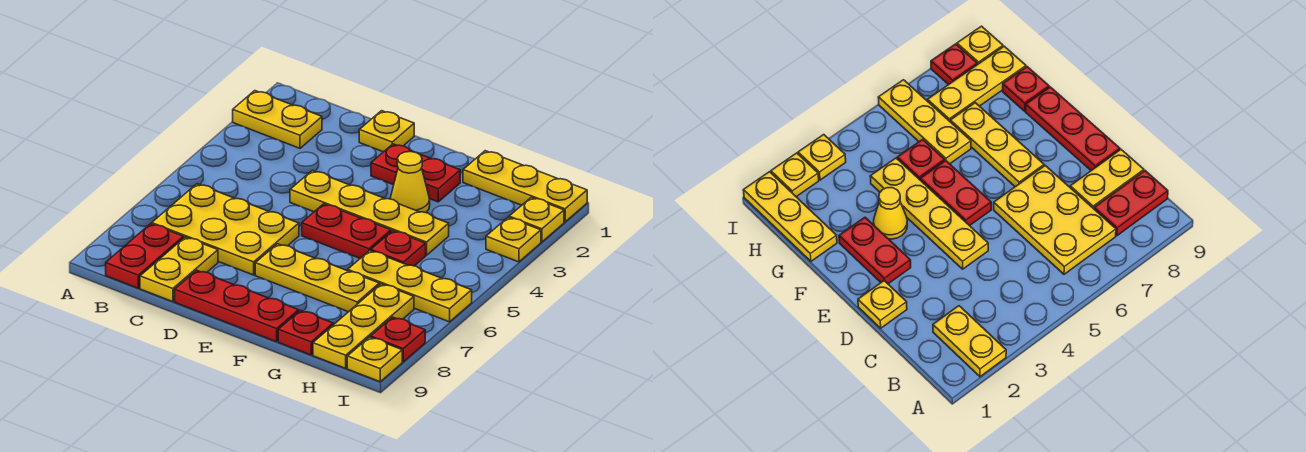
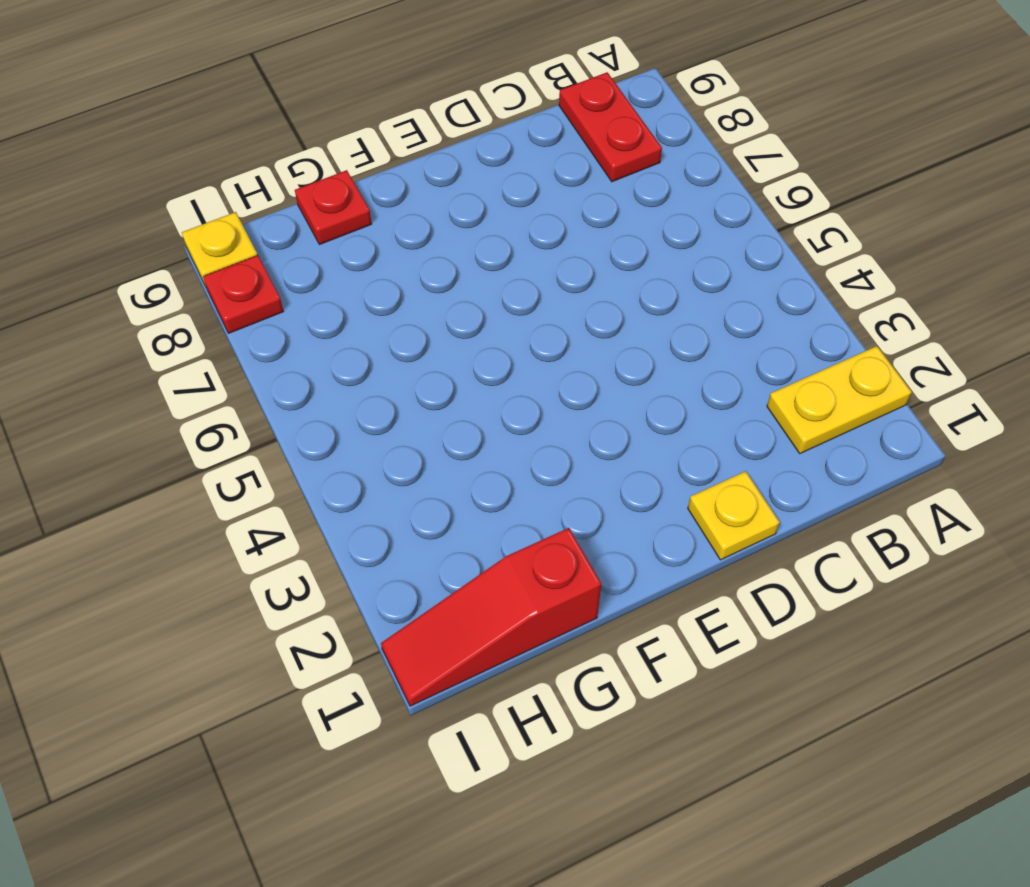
red 1x3 slope [381,528,601,706] -> yellow 1x3 plate [463,151,587,222]
none -> yellow 2x3 plate [152,184,299,275]
none -> yellow 1x2 plate [140,237,218,302]
none -> yellow 1x4 plate [290,171,449,255]

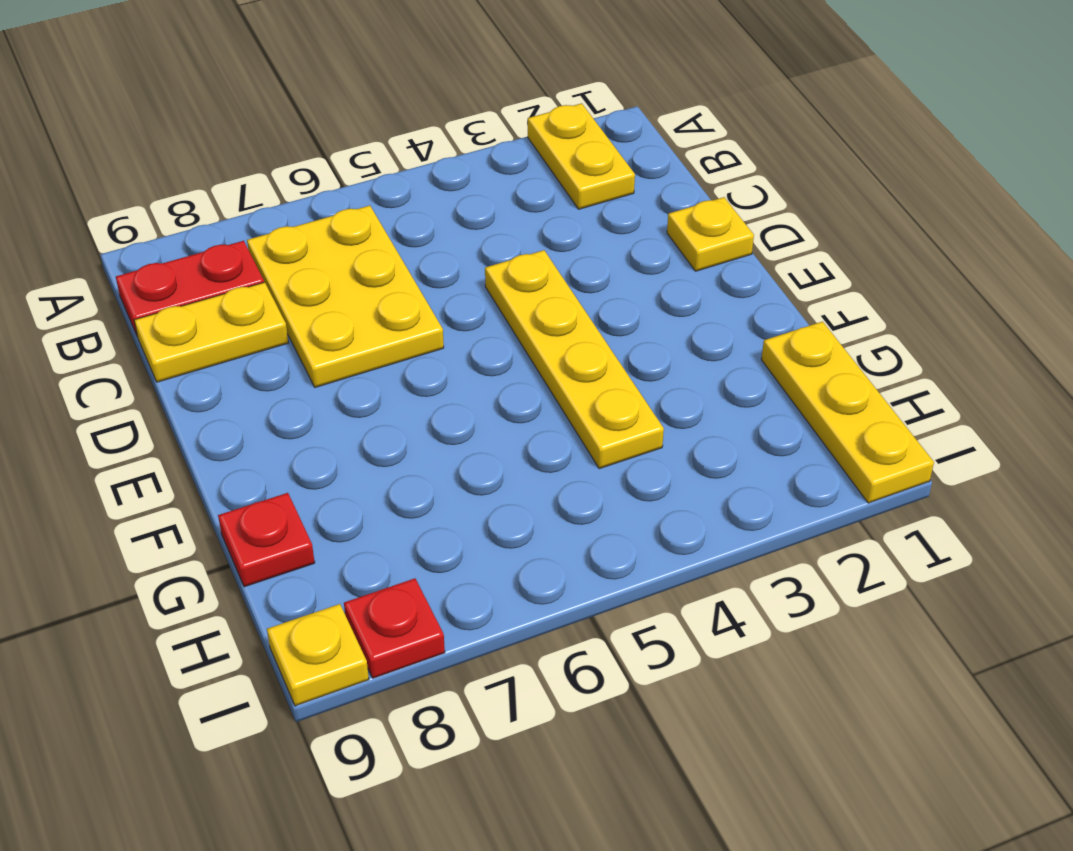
none -> red 1x3 plate [175,270,299,342]
none -> red 1x2 plate [371,144,460,202]
none -> red 1x2 plate [302,204,391,258]

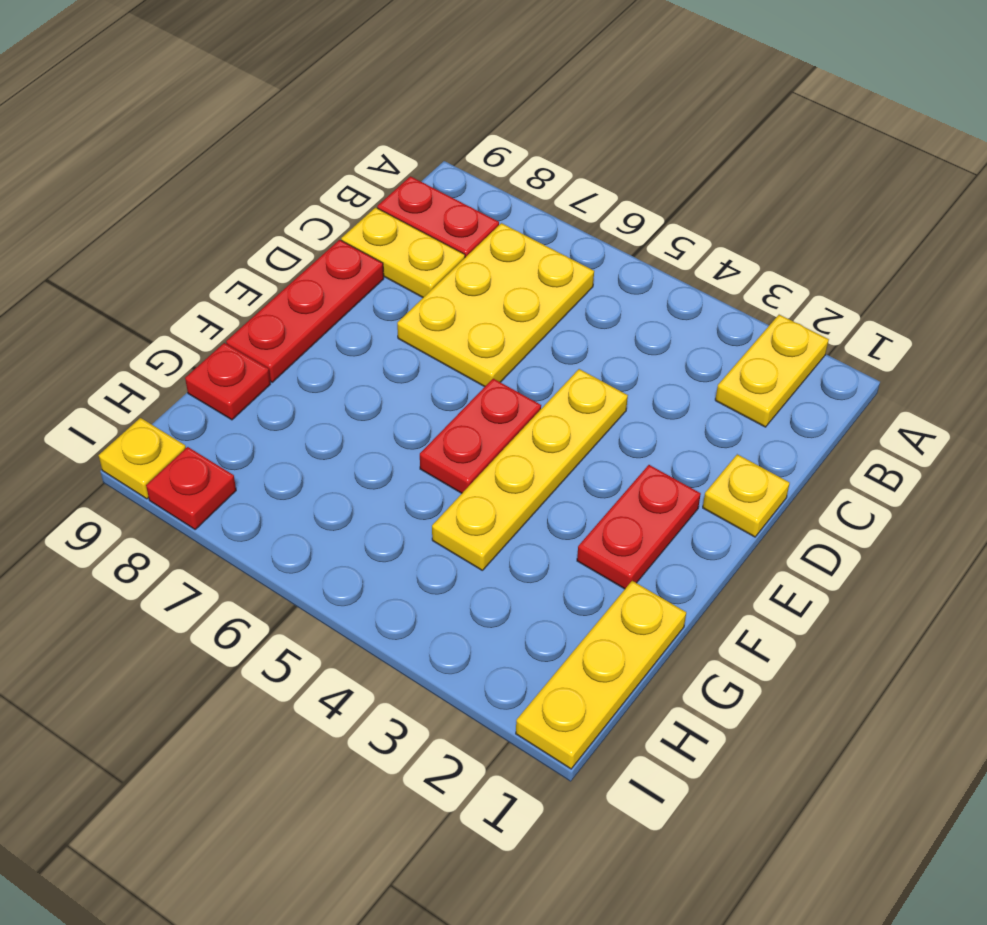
none -> yellow 1x3 plate [255,244,379,312]
none -> yellow 1x1 cone [390,152,430,213]
none -> red 1x1 plate [371,231,426,266]

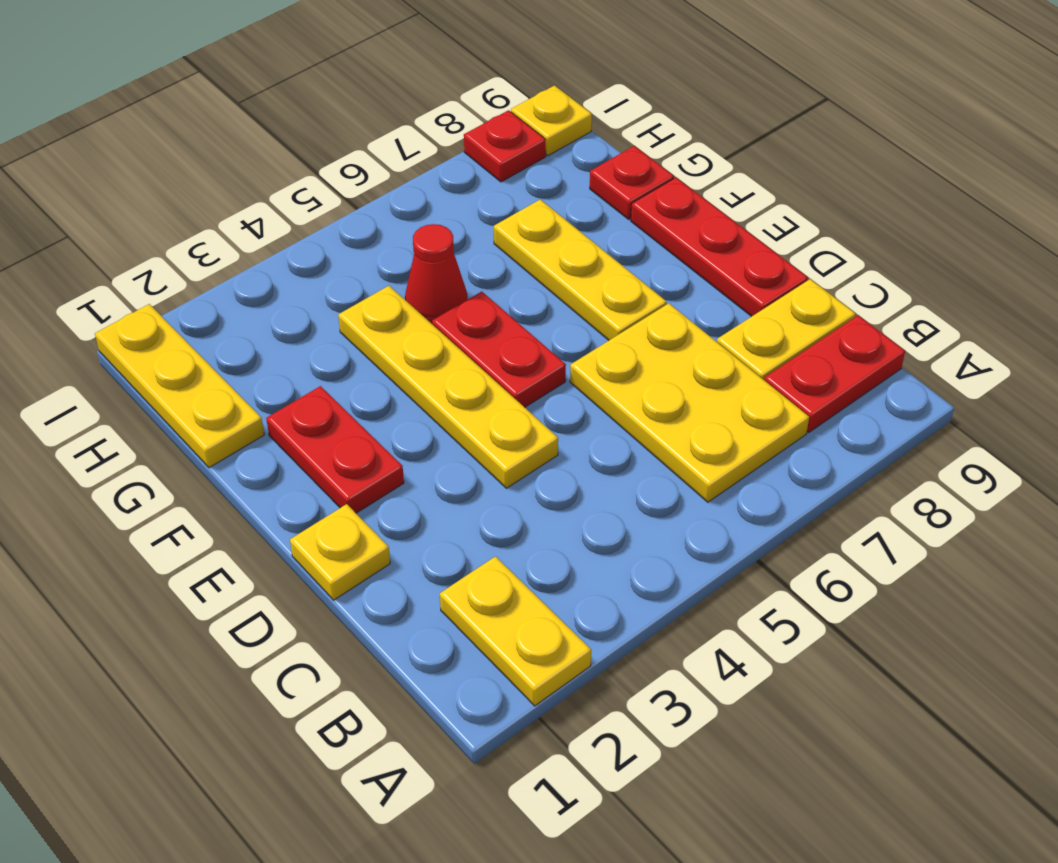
red 1x1 cone [405,224,467,324] -> red 1x1 plate [371,231,426,266]
none -> yellow 1x1 cone [390,152,430,213]
none -> yellow 1x3 plate [348,251,472,322]
none -> yellow 1x3 plate [313,284,414,368]

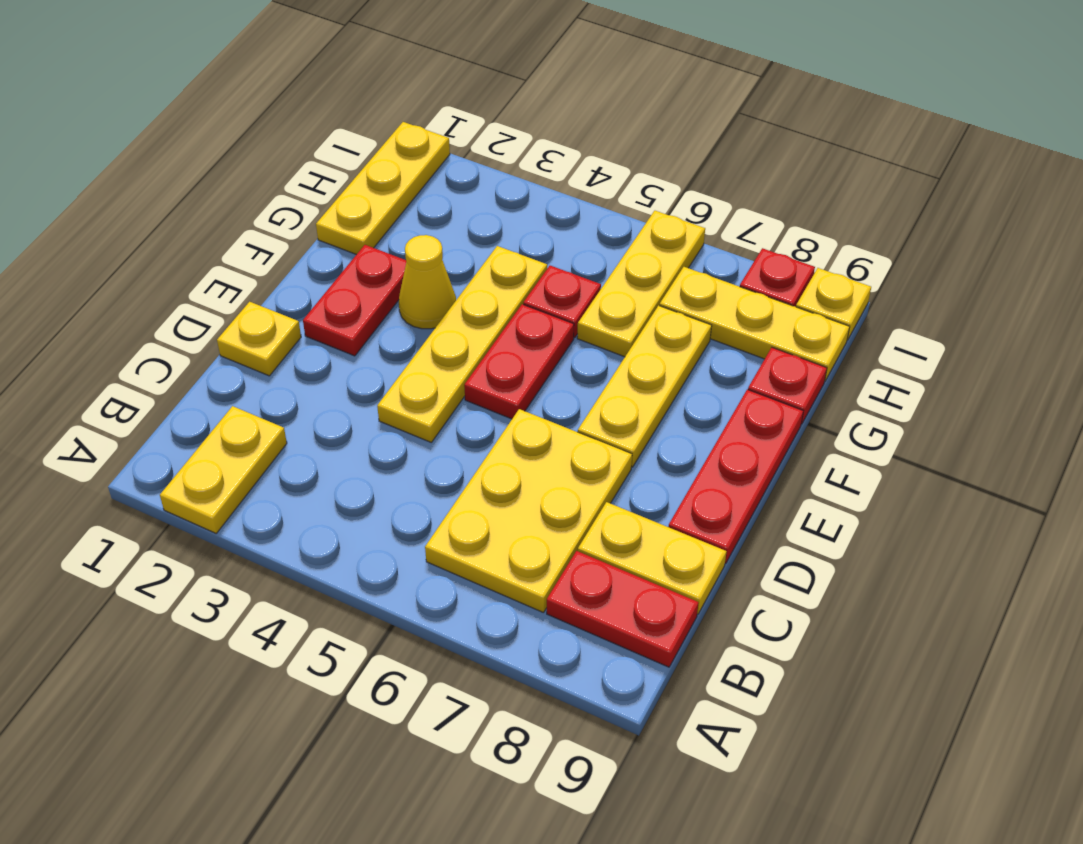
none -> yellow 1x1 plate [509,197,564,242]
none -> yellow 1x1 plate [486,217,541,262]

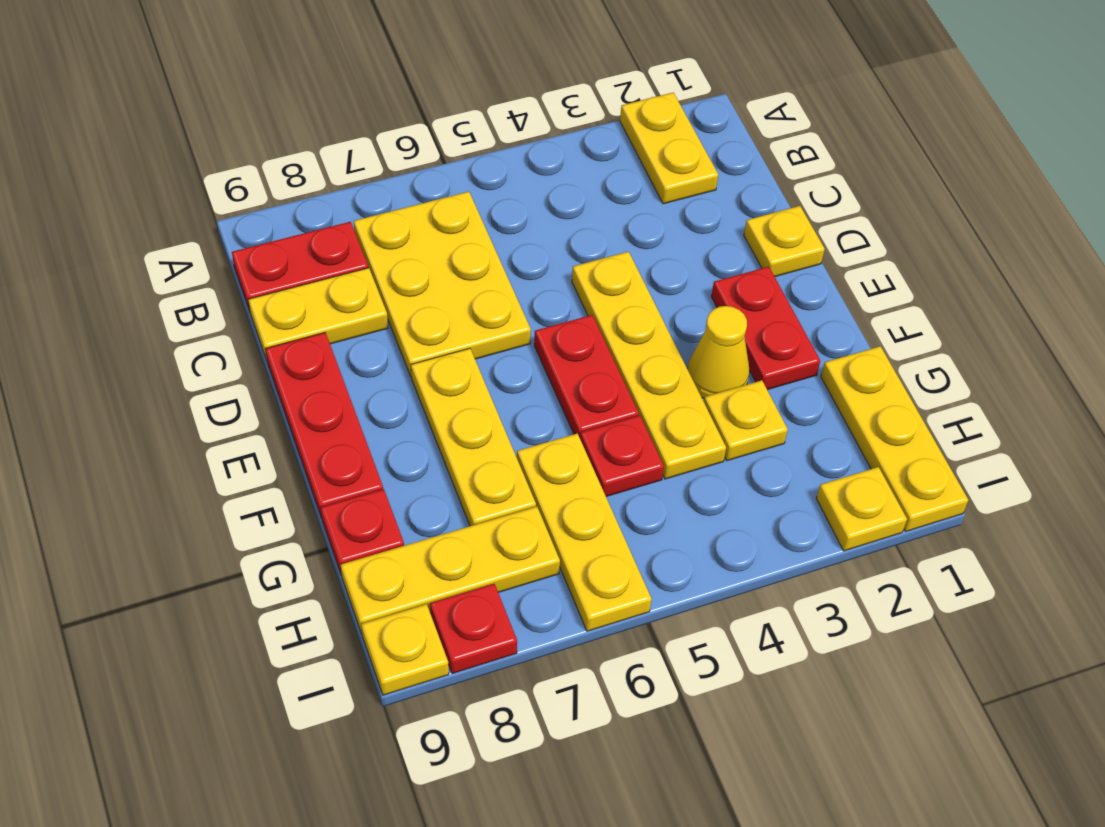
yellow 1x1 plate [704,380,788,461] -> yellow 1x1 plate moved to [486,217,541,262]

